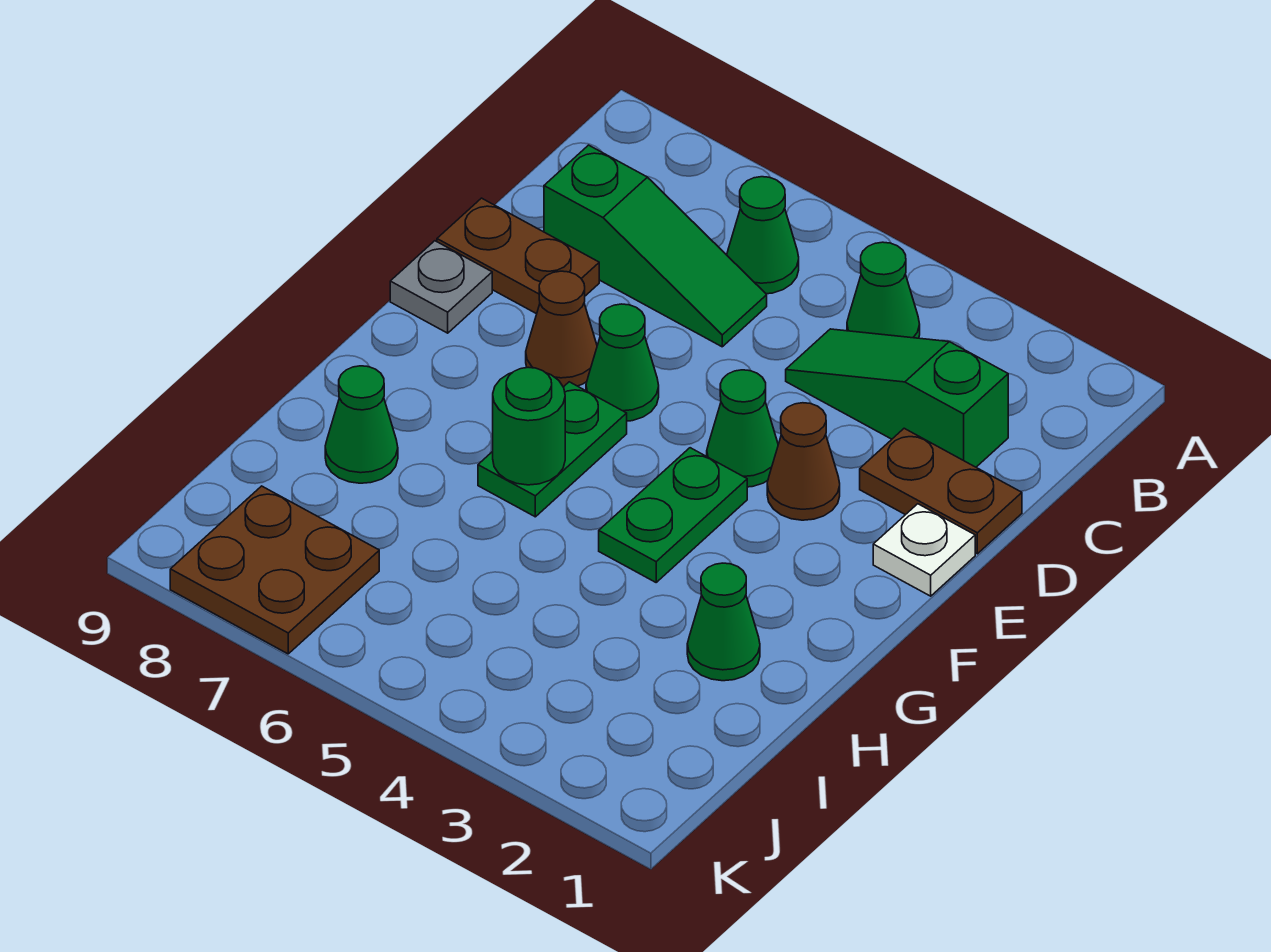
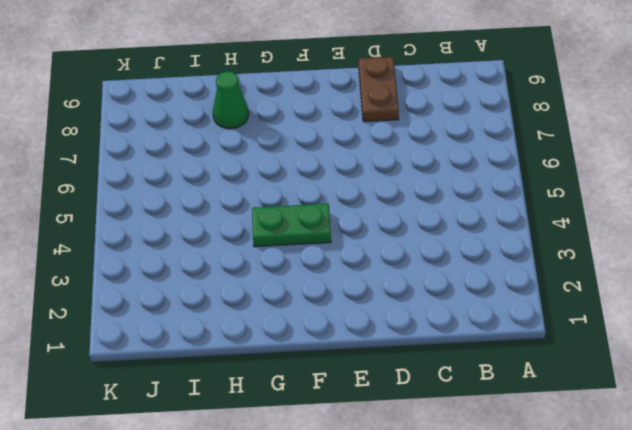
none -> green 1x1 cone [847,242,920,338]
none -> green 1x1 cone [727,177,799,294]
none -> green 1x3 slope [786,329,1008,467]

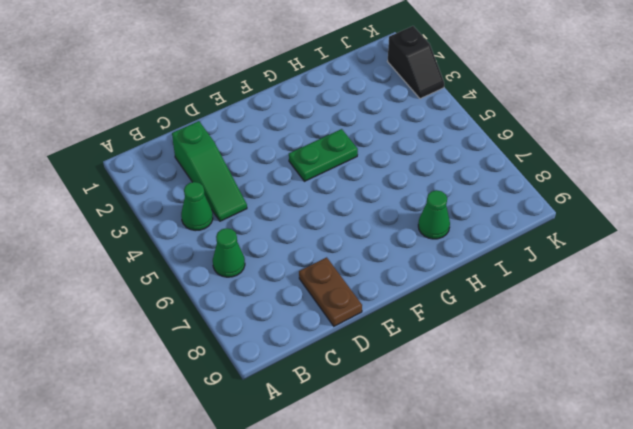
black 1x2 slope [388,26,444,99] -> none
none -> green 1x3 slope [544,145,767,347]
none -> brown 1x2 plate [860,428,1022,554]
none -> white 1x1 plate [873,504,975,596]

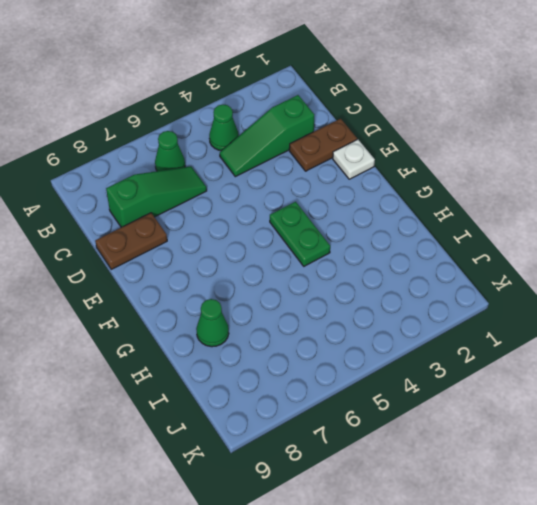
none -> brown 1x1 cone [767,403,840,520]
none -> green 1x1 cone [707,370,778,487]
none -> green 1x1 cone [586,304,659,421]

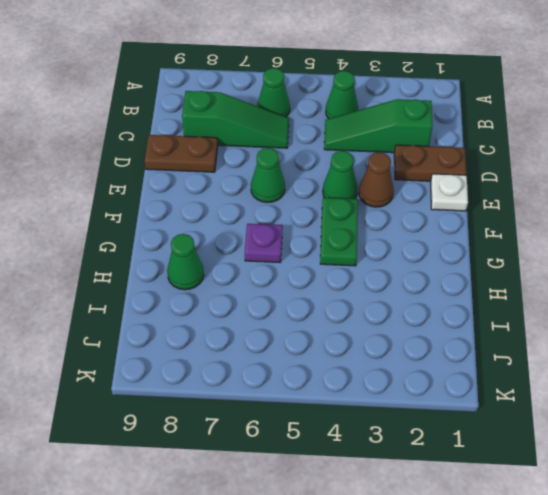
purple 1x1 plate [245,224,283,262] -> green 1x2 plate [478,382,627,517]
none -> brown 1x1 cone [526,271,597,387]
none -> grey 1x1 plate [390,241,492,333]
none -> green 1x1 cone [687,563,760,681]

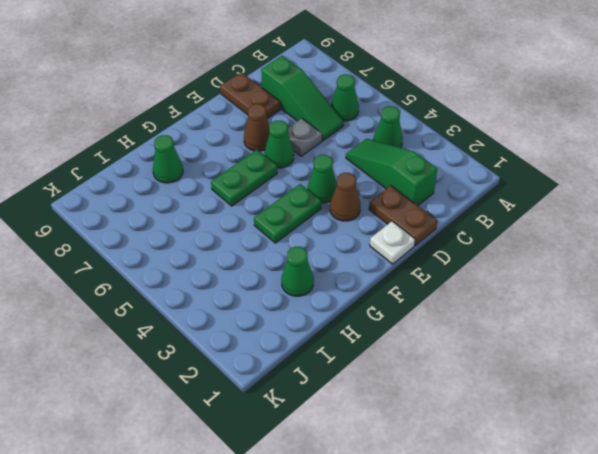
grey 1x1 plate [288,118,322,156] -> grey 1x1 plate moved to [390,241,492,333]
none -> brown 2x2 plate [170,486,379,654]
none -> green 1x1 round brick [493,367,565,485]

